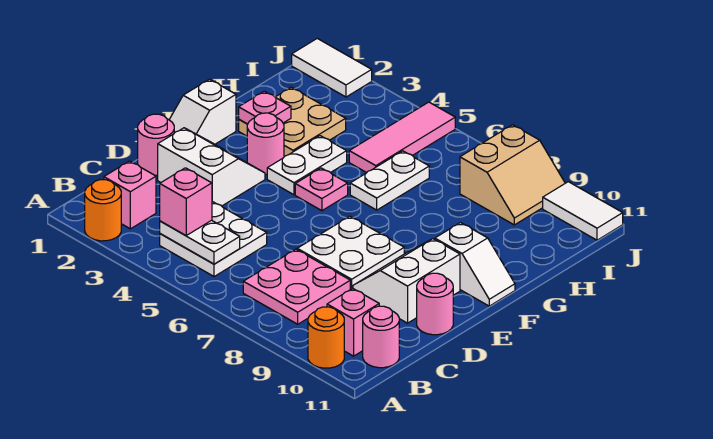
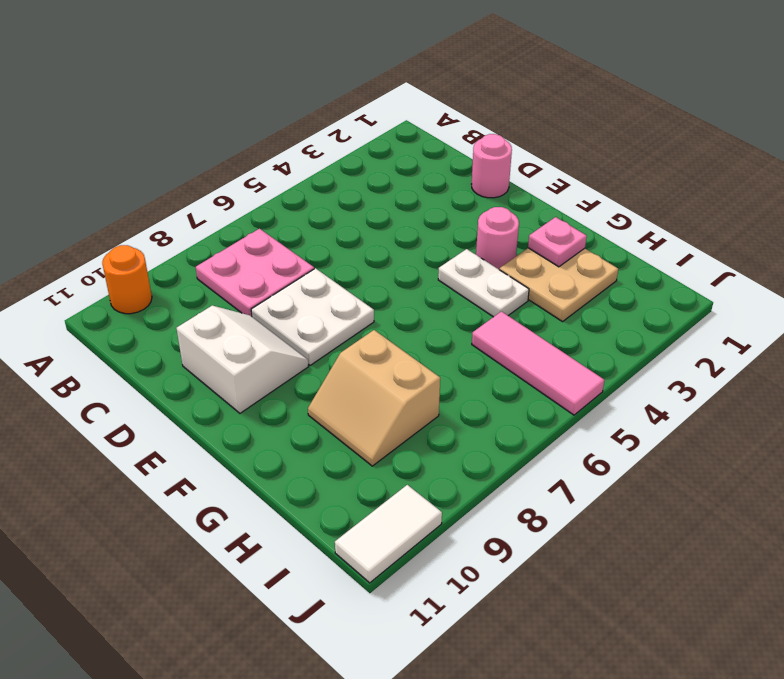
tan 2x2 slope [308,330,440,466] -> tan 2x2 slope moved to [460,125,565,225]
none -> orange 1x1 round brick [85,180,121,241]
none -> pink 1x1 brick [104,161,156,229]
none -> white 2x2 plate [160,202,267,277]

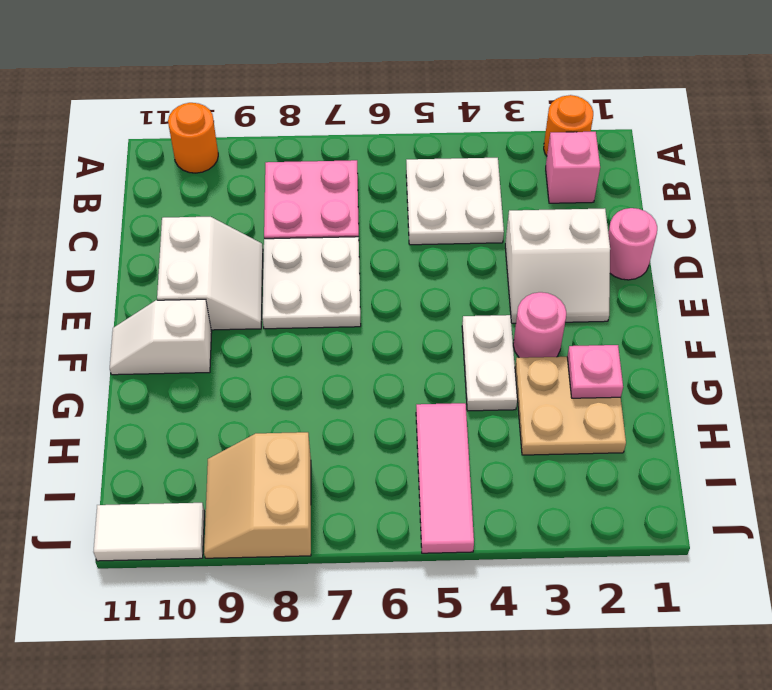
none -> pink 1x1 brick [327,288,379,356]
none -> pink 1x1 round brick [363,306,399,368]
none -> pink 1x1 round brick [417,273,453,335]

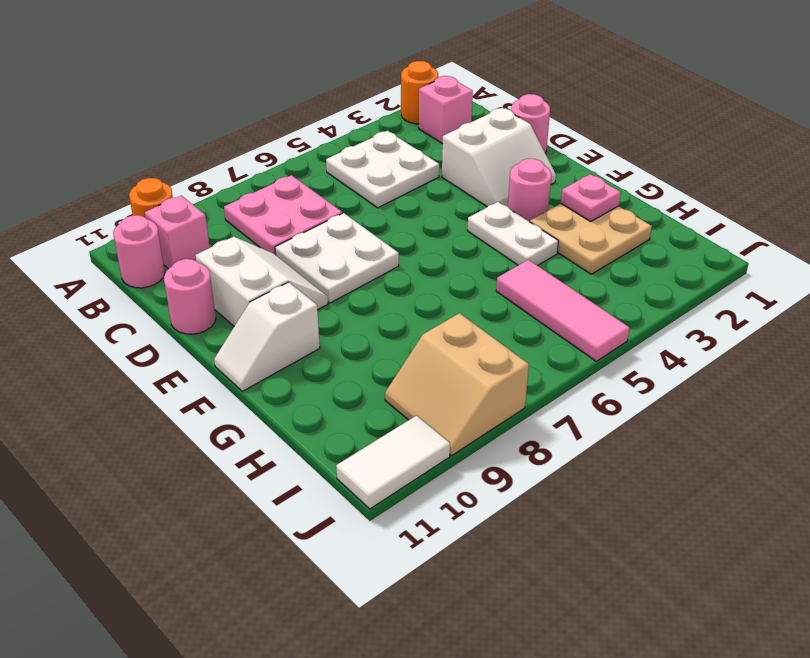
none -> white 1x2 slope [169,79,236,144]
none -> pink 1x1 plate [295,168,348,211]
none -> white 1x2 plate [350,151,429,210]

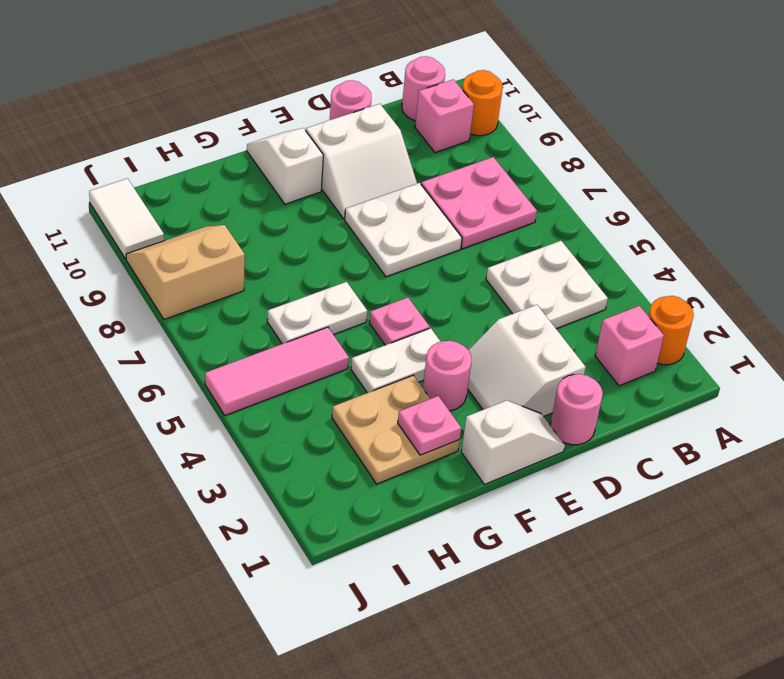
none -> white 1x2 tile [292,38,372,97]
none -> white 1x2 plate [160,220,240,264]
none -> pink 1x1 brick [160,168,212,236]

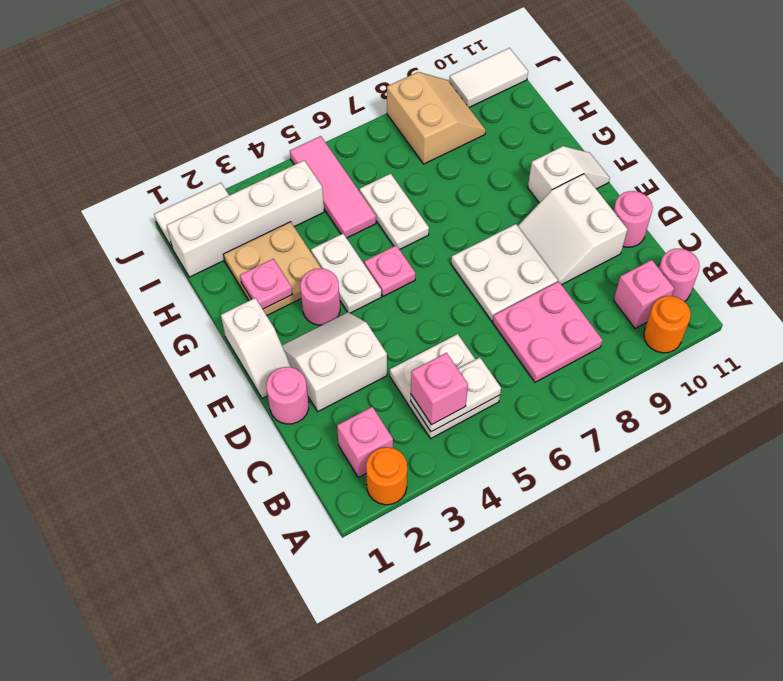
white 1x4 brick [167,160,324,277] -> none

